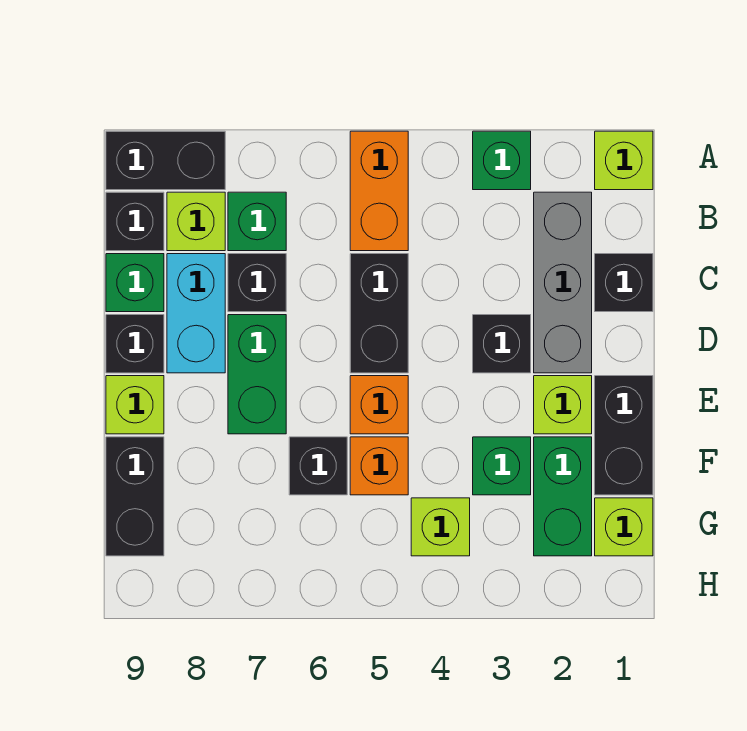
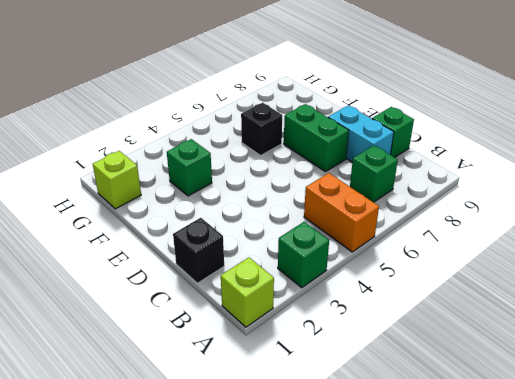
none -> black 1x2 brick [106,131,225,190]
none -> grey 1x3 brick [534,192,592,373]
none -> lime 1x1 brick [167,192,225,251]

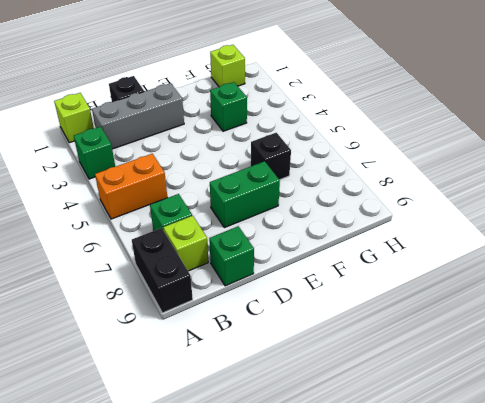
none -> black 1x1 brick [106,192,164,251]
none -> black 1x2 brick [350,254,408,373]
none -> black 1x1 brick [228,254,286,312]

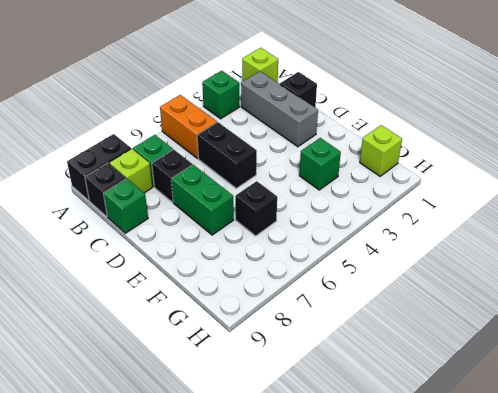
none -> cyan 1x2 brick [167,254,225,373]
none -> black 1x1 brick [473,315,531,373]
none -> black 1x1 brick [106,315,164,373]

